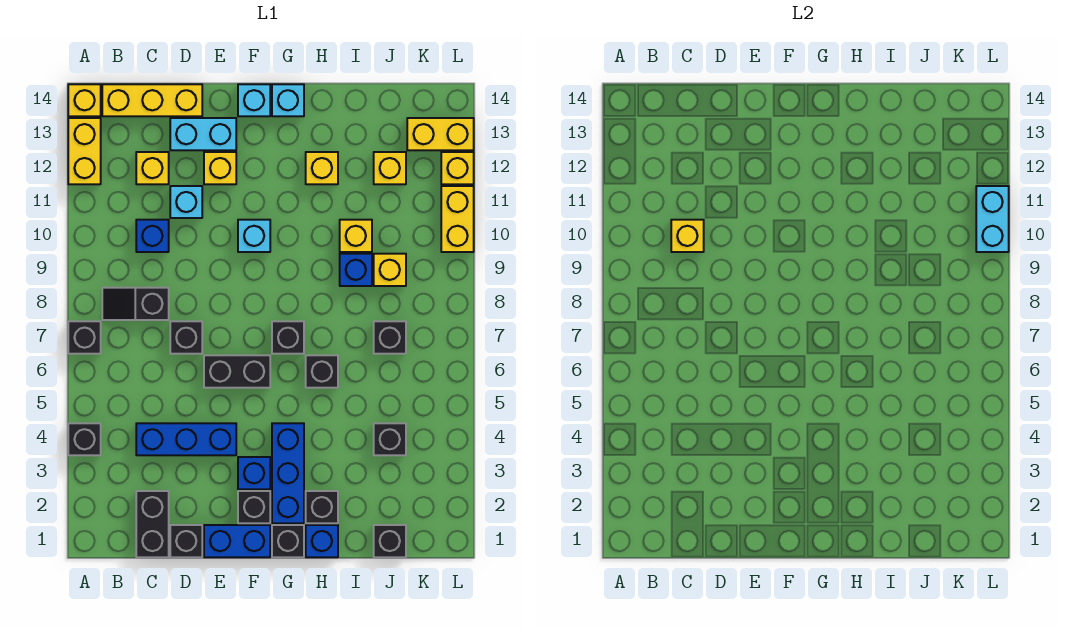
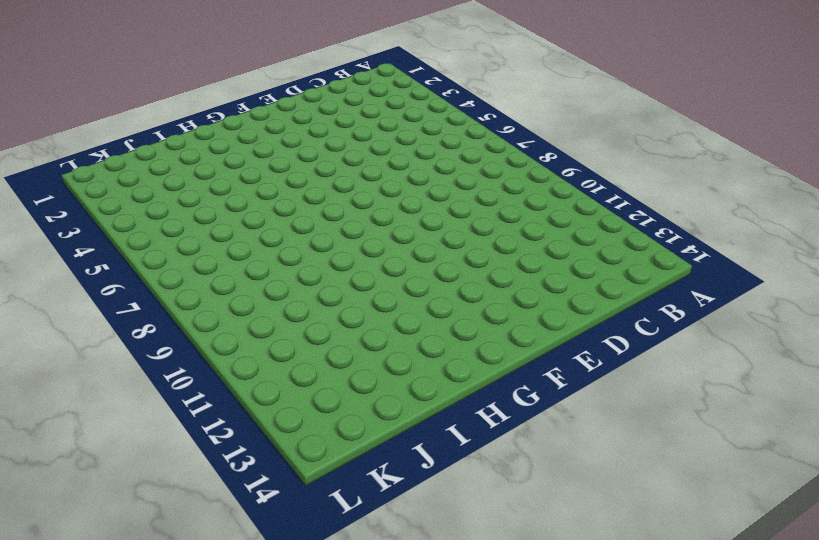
none -> black 1x1 brick [68,423,101,455]
none -> black 1x1 brick [68,321,101,354]
none -> yellow 1x2 brick [68,118,101,184]
none -> yellow 1x1 brick [68,84,101,116]

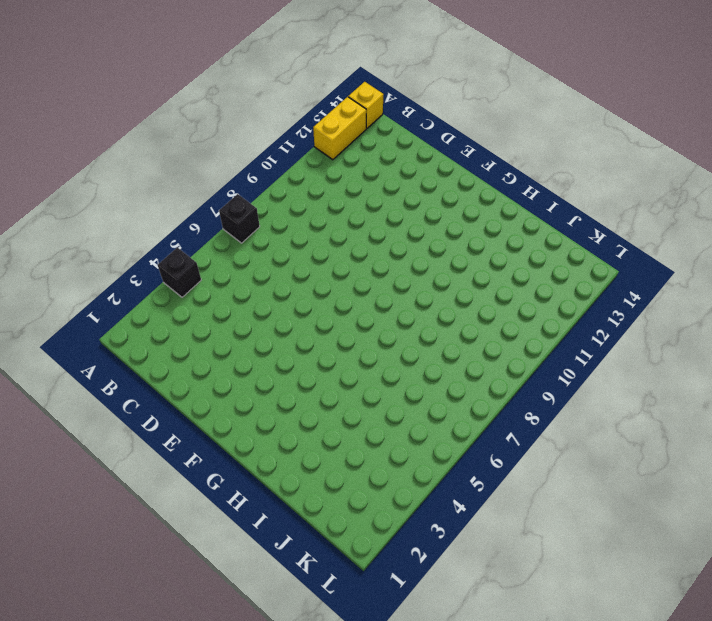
none -> black 1x2 slope [102,288,169,320]
none -> yellow 1x3 brick [102,84,202,116]
none -> black 1x2 brick [136,491,169,557]
none -> blue 1x3 brick [136,423,236,455]

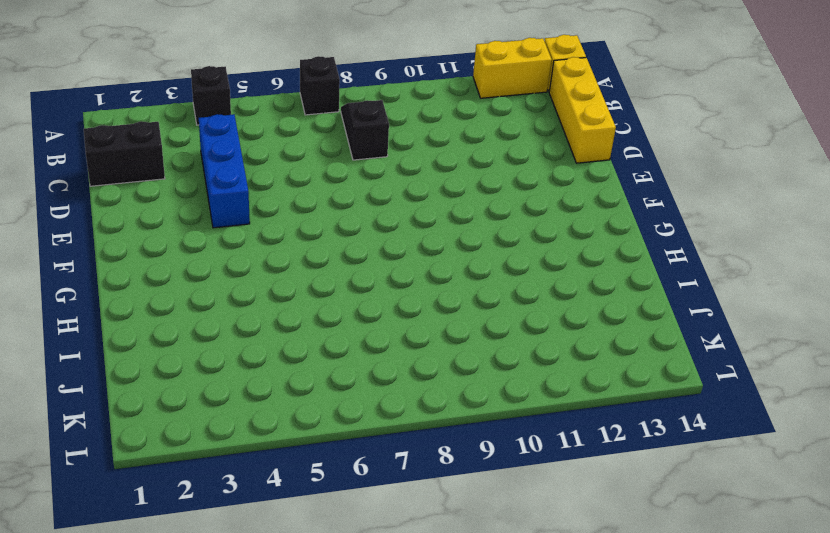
none -> blue 1x1 brick [136,220,169,252]
none -> yellow 1x1 brick [136,152,169,184]
none -> black 1x1 brick [170,525,202,557]
none -> black 1x1 brick [170,321,202,354]

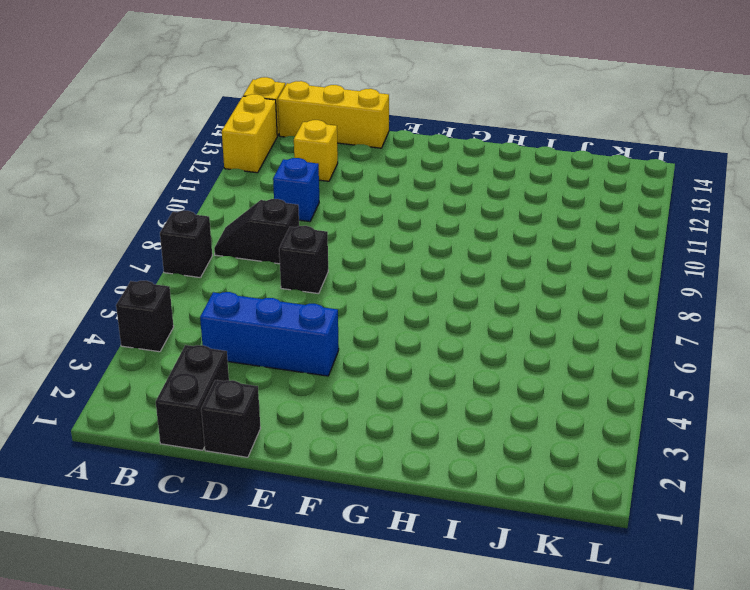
none -> cyan 1x1 brick [170,186,202,218]
none -> cyan 1x2 brick [170,118,236,150]
none -> blue 1x2 brick [204,525,270,557]
none -> black 1x2 brick [204,355,270,388]

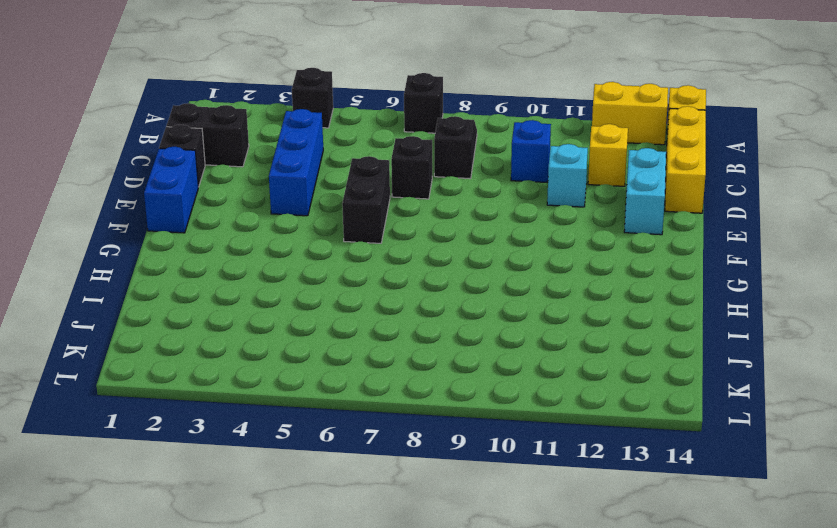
none -> yellow 1x1 brick [204,152,236,184]
none -> black 1x1 brick [238,491,270,523]
none -> blue 1x1 brick [238,457,270,489]
none -> cyan 1x1 brick [238,220,270,252]

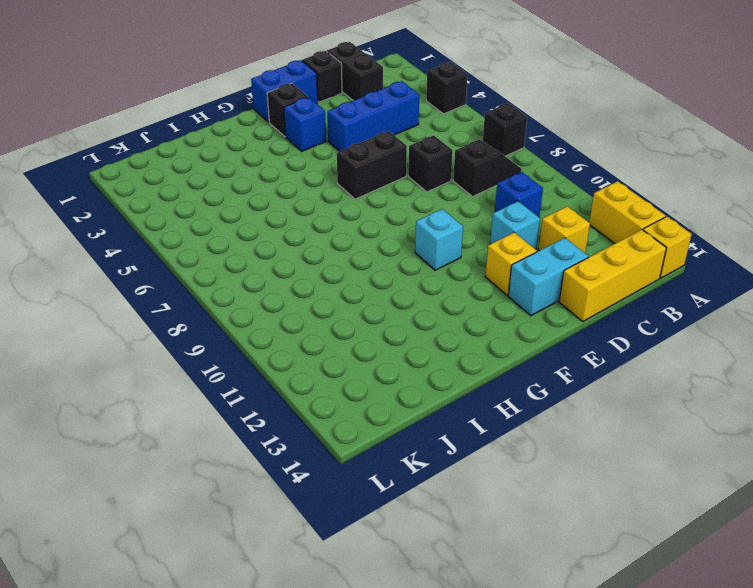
none -> cyan 1x1 brick [238,84,270,116]
none -> black 1x1 brick [272,525,304,557]
none -> blue 1x3 brick [272,423,304,523]
none -> black 1x1 brick [272,321,304,354]

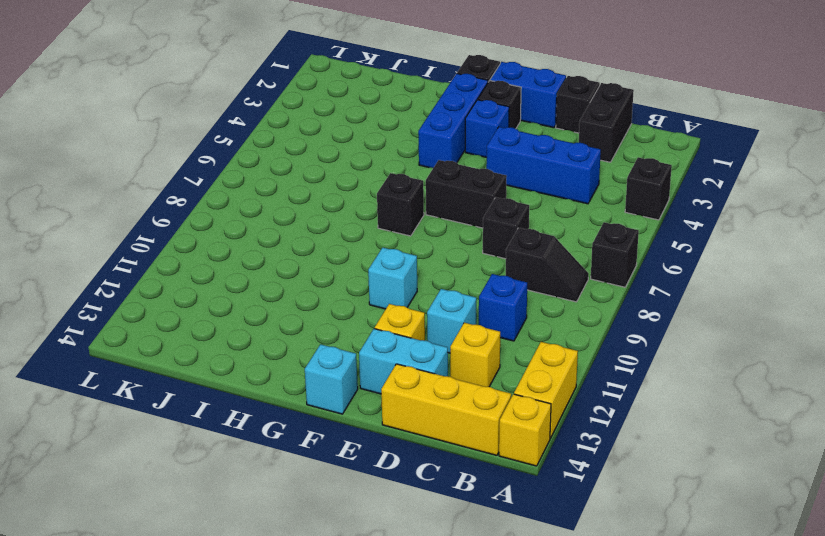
none -> cyan 1x1 brick [272,84,304,116]
none -> blue 1x1 brick [306,525,338,557]
none -> black 1x1 brick [306,491,338,523]
none -> black 1x1 brick [306,355,338,388]

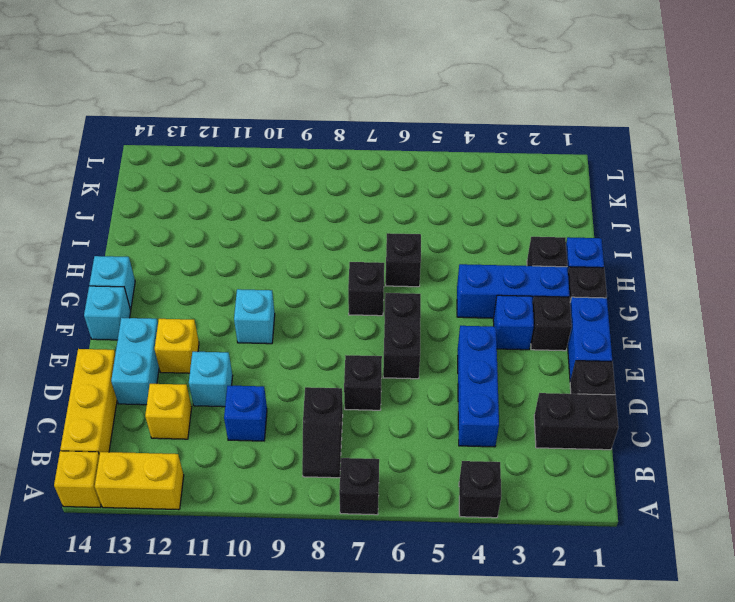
none -> yellow 1x1 brick [306,152,338,184]
none -> blue 1x1 brick [340,254,372,286]
none -> yellow 1x1 brick [340,220,372,252]
none -> black 1x1 brick [374,525,406,557]

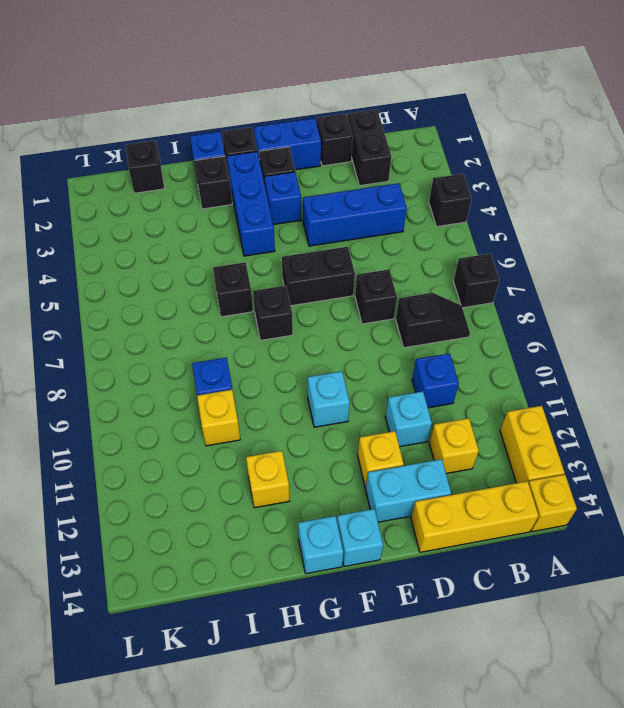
none -> black 1x1 brick [374,423,406,455]
none -> black 1x1 brick [374,321,406,354]
none -> yellow 1x1 brick [374,254,406,286]
none -> yellow 1x1 brick [374,152,406,184]

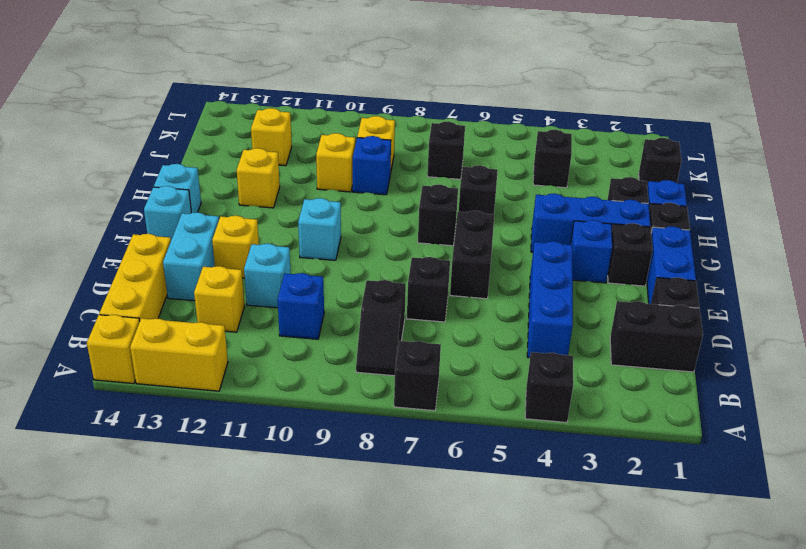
none -> yellow 1x2 brick [407,118,474,150]
none -> yellow 1x2 brick [441,186,474,252]
none -> yellow 1x1 brick [441,152,474,184]
none -> yellow 1x1 brick [671,220,704,252]

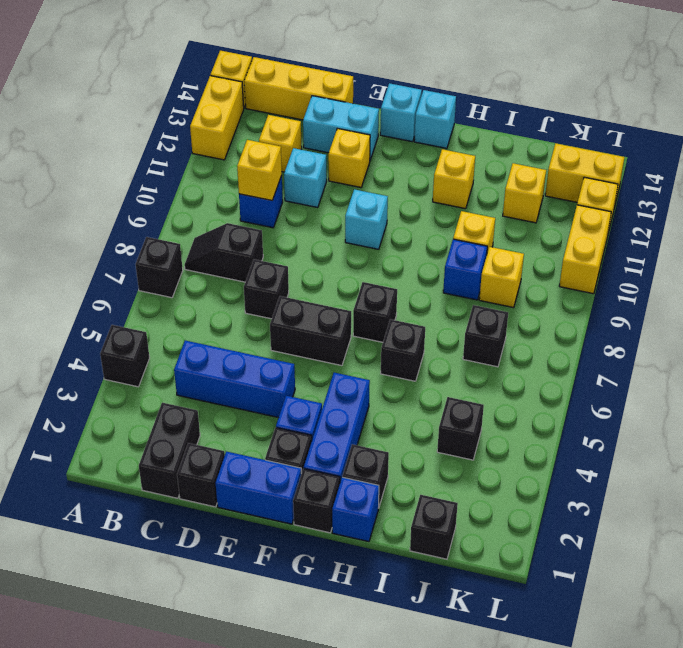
none -> cyan 1x2 brick [976,186,1009,252]

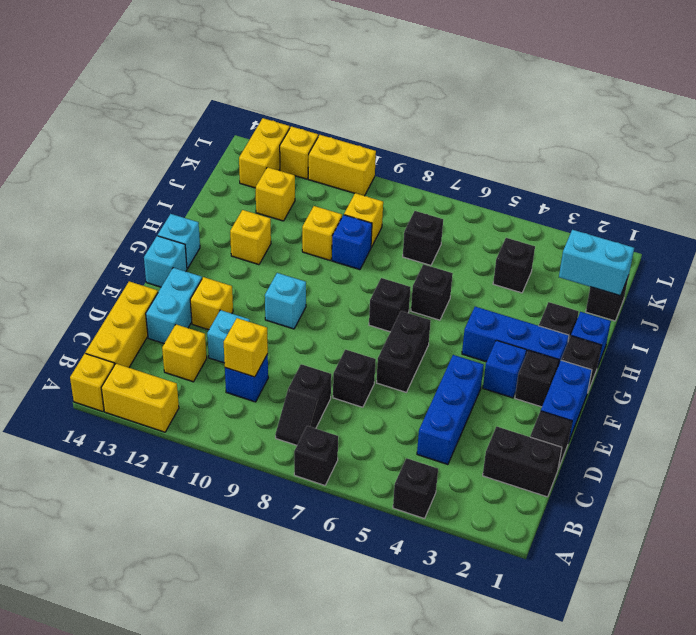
cyan 1x2 brick [559,230,634,296] -> cyan 1x2 brick moved to [976,186,1009,252]

